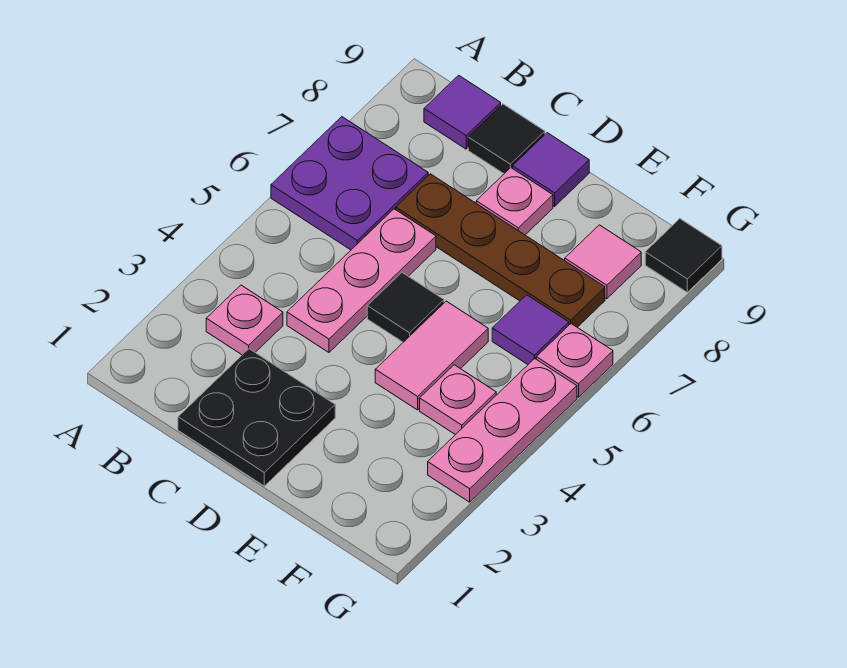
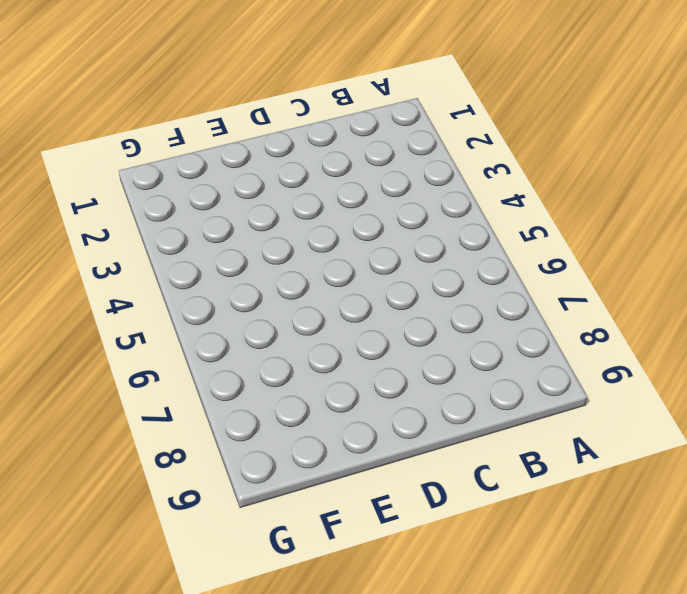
none -> purple 2x2 plate [271,117,428,250]
none -> pink 1x1 plate [206,285,283,355]
none -> purple 1x1 tile [424,75,501,149]

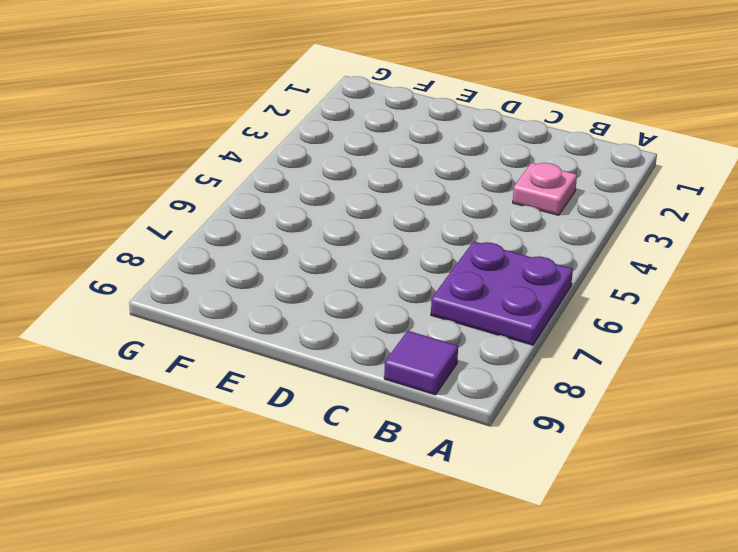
none -> black 2x2 plate [178,349,335,486]
none -> pink 1x3 plate [287,209,436,352]
none -> brown 1x4 plate [396,174,605,327]

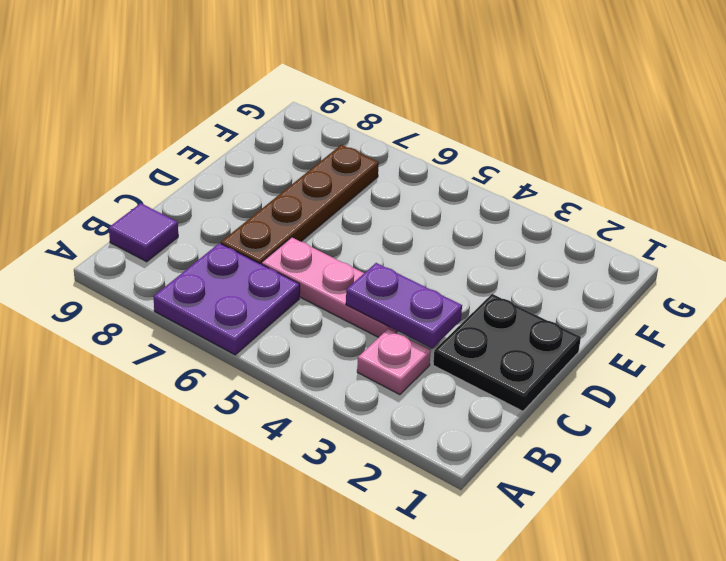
purple 1x2 plate [346,263,462,348] -> none
none -> black 1x1 tile [468,104,545,174]
none -> black 1x1 tile [367,273,444,342]
none -> pink 1x1 plate [476,168,553,235]

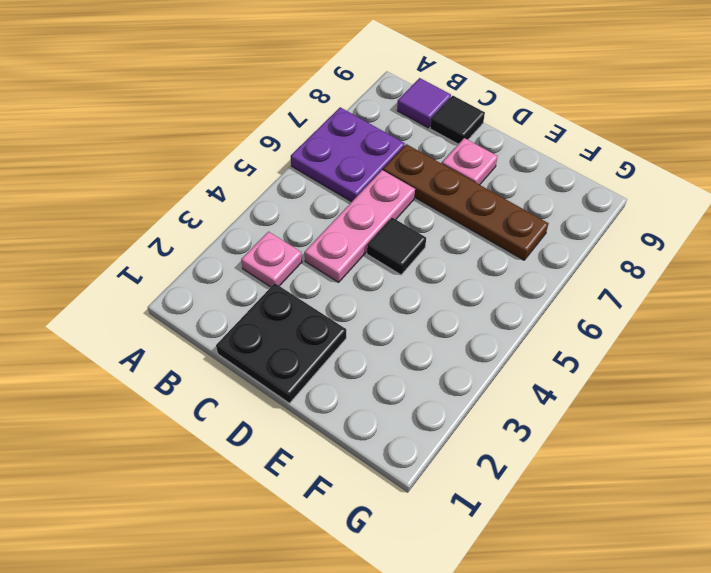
none -> purple 1x1 tile [513,133,589,206]
none -> pink 1x2 tile [375,301,488,410]
none -> pink 1x1 plate [420,365,496,435]

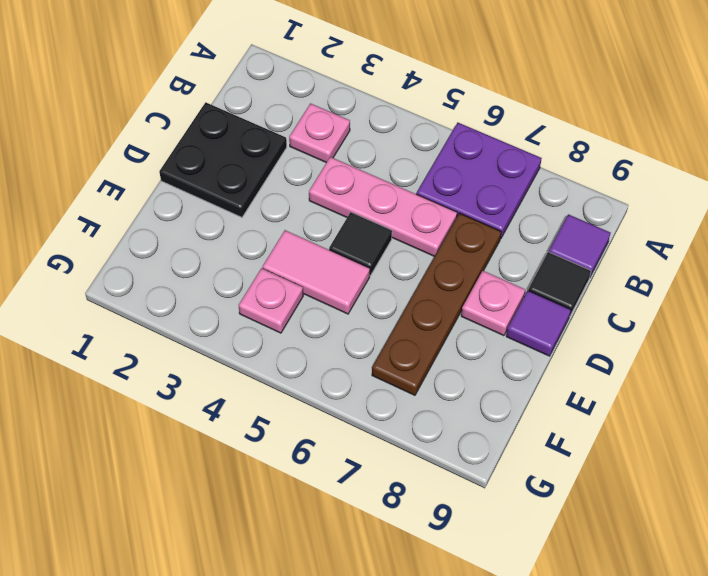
none -> purple 1x1 tile [492,295,569,364]
none -> pink 1x1 tile [565,225,641,299]
none -> pink 1x3 plate [428,359,577,502]

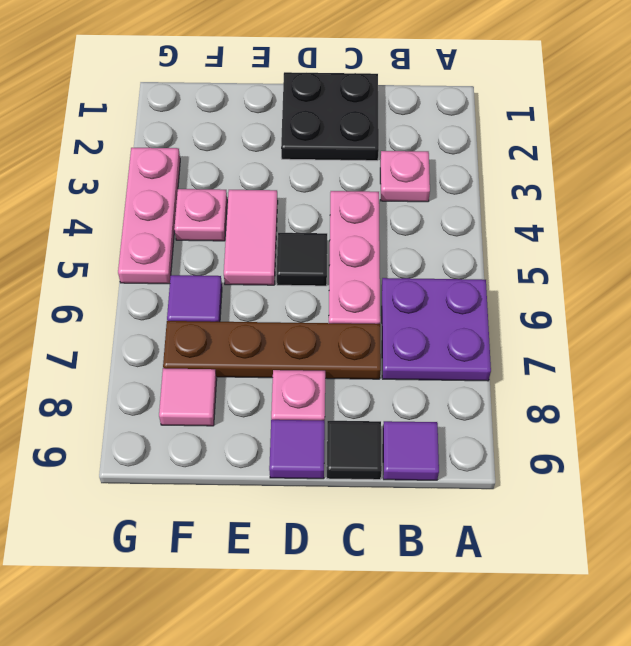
none -> pink 1x1 plate [536,324,613,397]
none -> black 1x1 tile [645,219,722,292]

